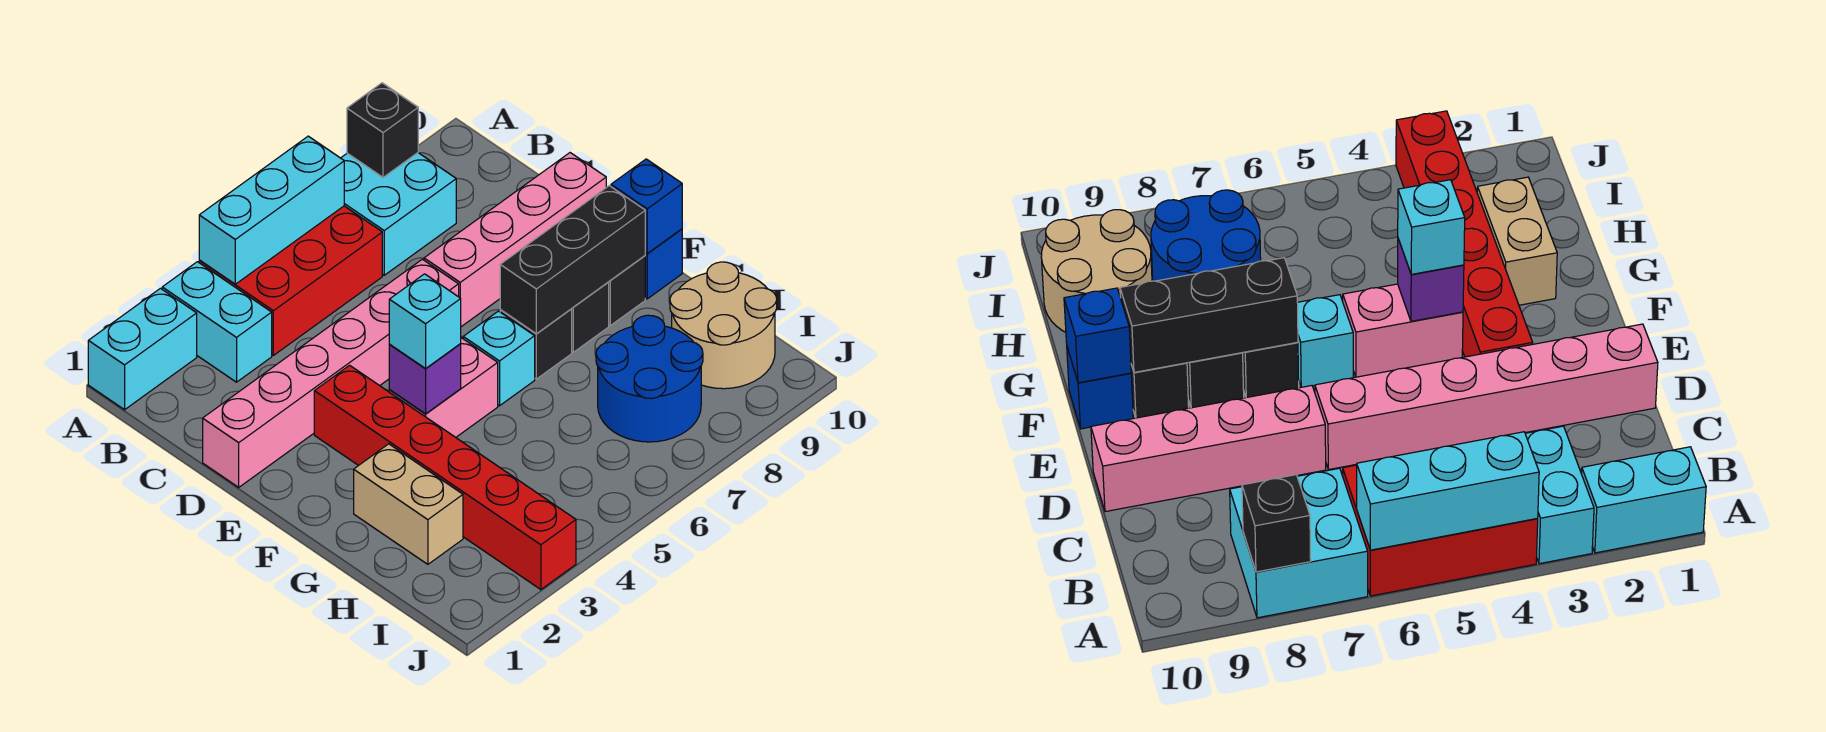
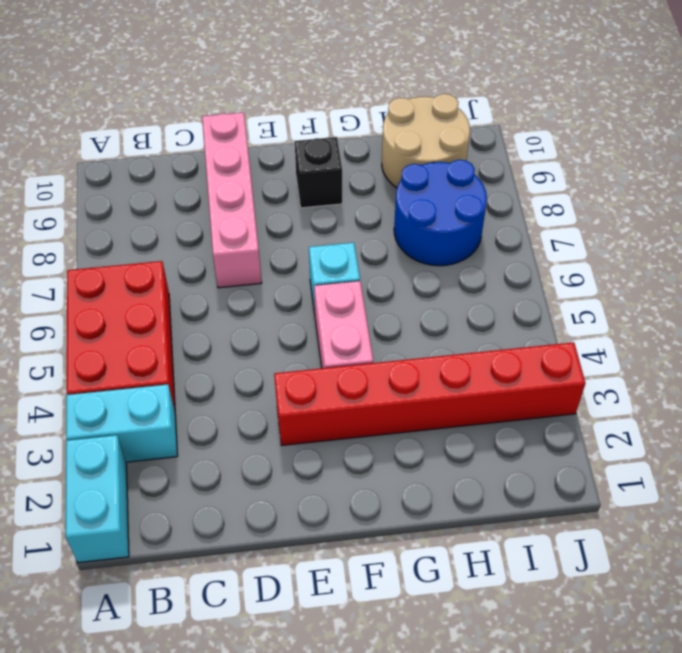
none -> cyan 2x2 brick [341,153,456,275]
none -> pink 1x6 brick [203,259,459,487]
none -> black 1x1 brick [500,309,572,379]

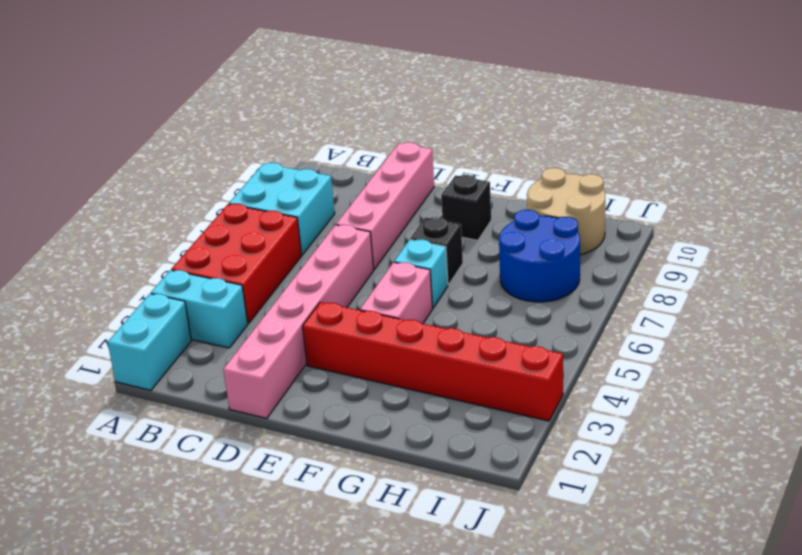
none -> black 1x1 brick [572,283,609,352]
none -> blue 1x1 brick [645,229,682,299]
none -> tan 1x2 brick [354,444,463,564]

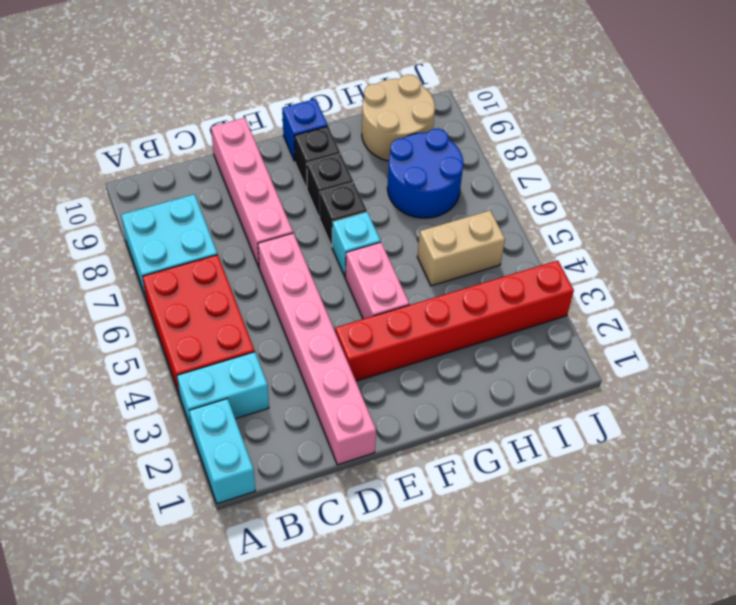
tan 1x2 brick [417,211,505,286] -> tan 1x2 brick moved to [354,444,463,564]
none -> cyan 1x3 brick [199,136,344,284]
none -> black 1x1 brick [347,83,418,177]
none -> purple 1x1 brick [389,344,461,414]

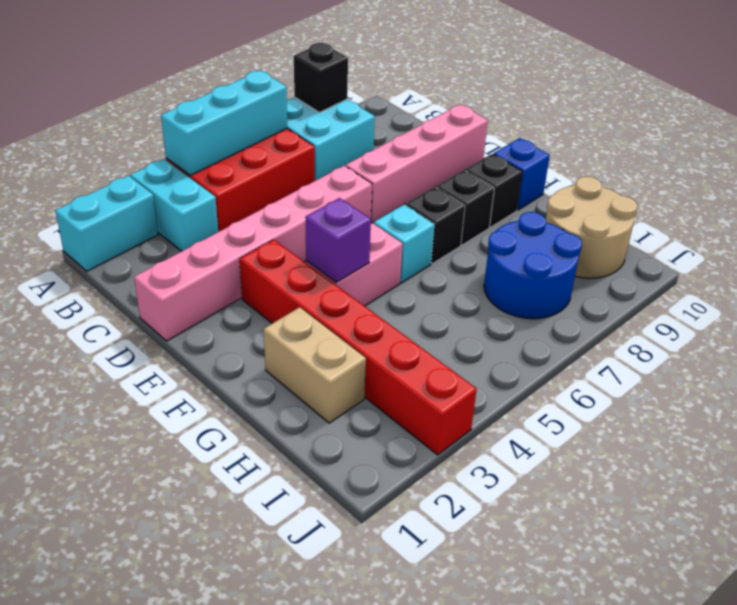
none -> black 1x3 brick [500,186,645,334]
none -> blue 1x1 brick [611,159,682,253]
none -> cyan 1x1 brick [389,274,461,368]

